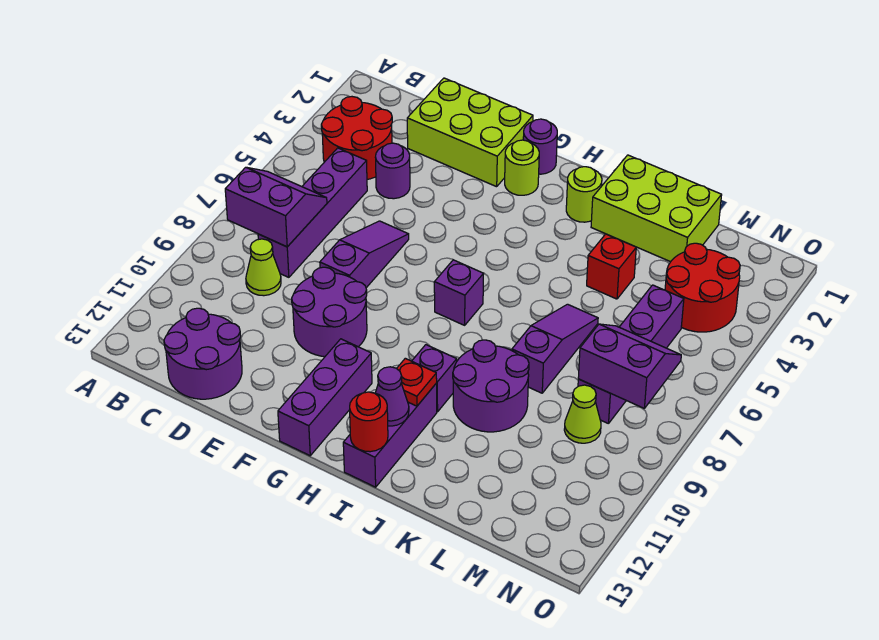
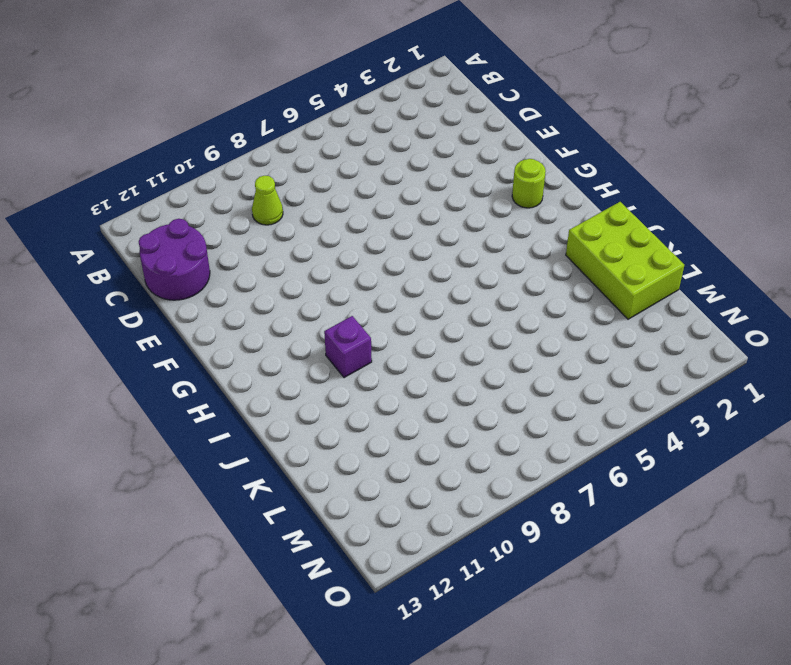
none -> red 2x2 round brick [321,97,392,180]
none -> purple 1x4 brick [258,148,367,277]
none -> lime 2x3 brick [407,78,533,187]

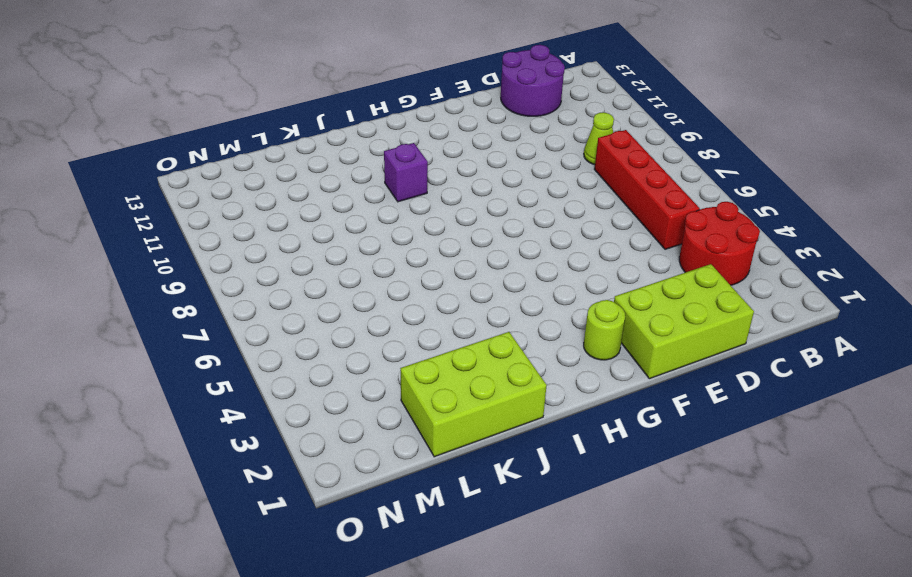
red 1x4 brick [594,130,700,249] -> purple 1x4 brick [258,148,367,277]
none -> purple 1x1 round brick [376,143,410,199]
none -> purple 1x3 slope [320,221,409,288]
none -> purple 2x2 round brick [292,267,367,357]

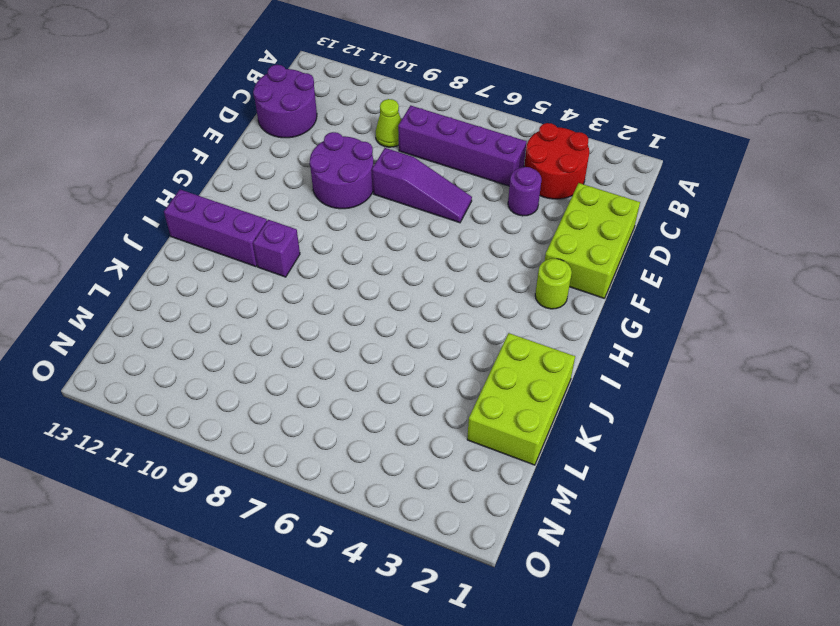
none -> purple 1x1 round brick [523,119,557,174]
none -> purple 1x3 brick [278,339,372,456]
none -> purple 1x1 brick [434,260,483,325]

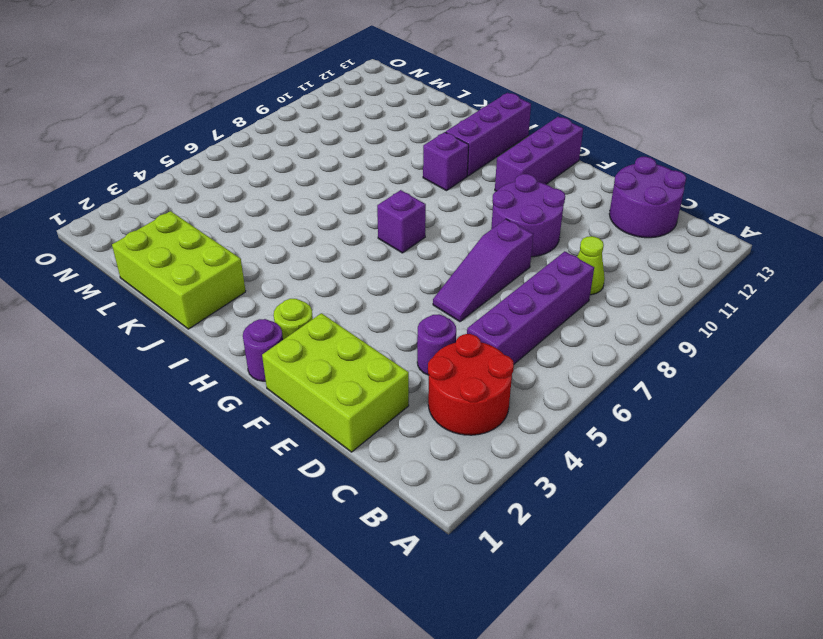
none -> lime 1x1 round brick [566,167,602,222]
none -> purple 2x2 round brick [453,340,529,432]
none -> red 1x1 brick [587,234,636,299]

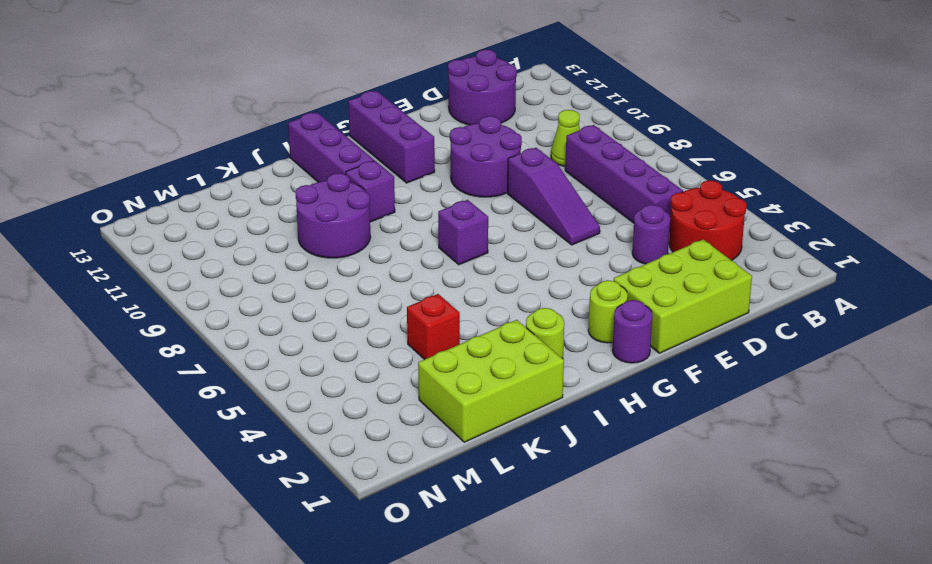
none -> purple 1x3 slope [512,304,598,393]
none -> red 2x2 round brick [665,243,740,332]
none -> purple 1x4 brick [578,285,684,424]

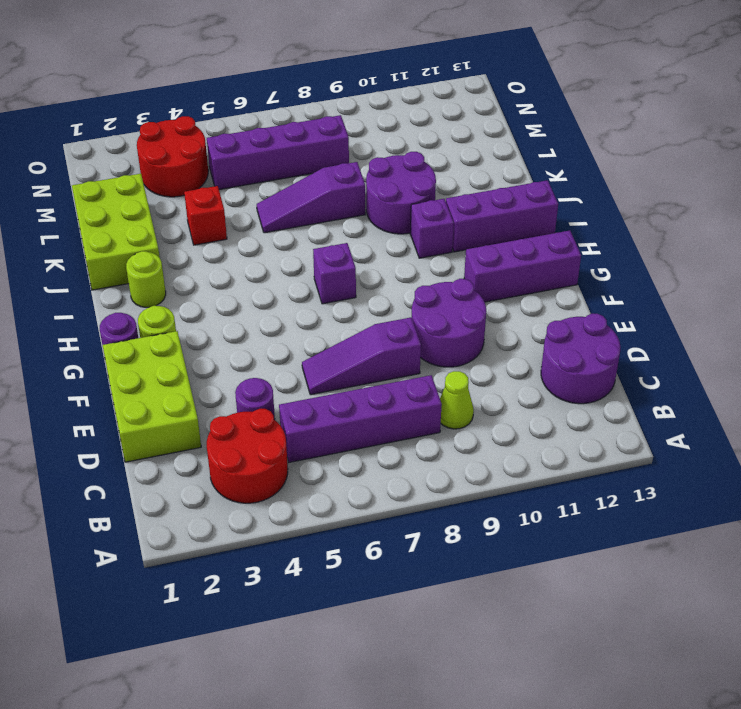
none -> lime 1x1 cone [564,385,601,443]
none -> purple 2x2 slope [225,167,327,247]
none -> red 1x1 plate [397,358,437,406]

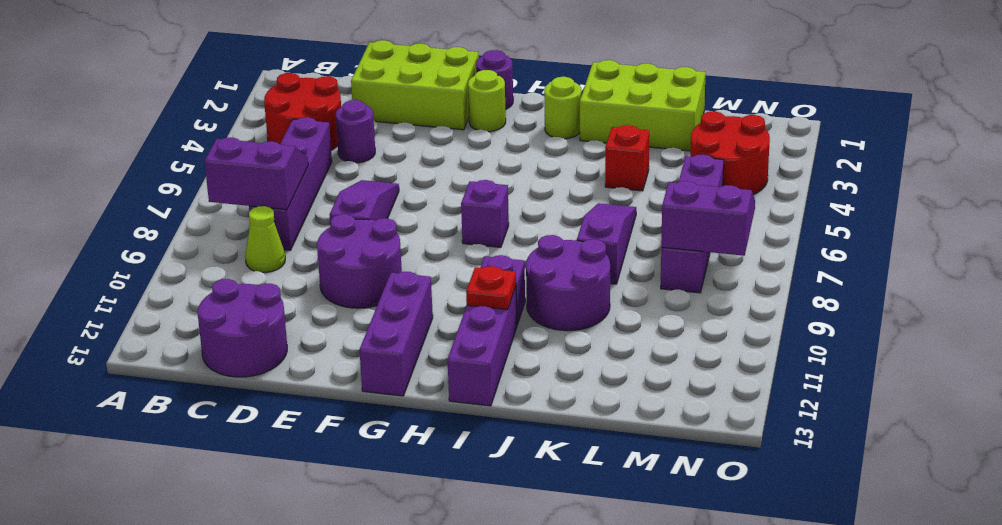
none -> lime 1x1 cone [564,385,601,443]
none -> purple 1x1 cone [376,367,409,426]
none -> red 1x1 round brick [350,392,388,452]

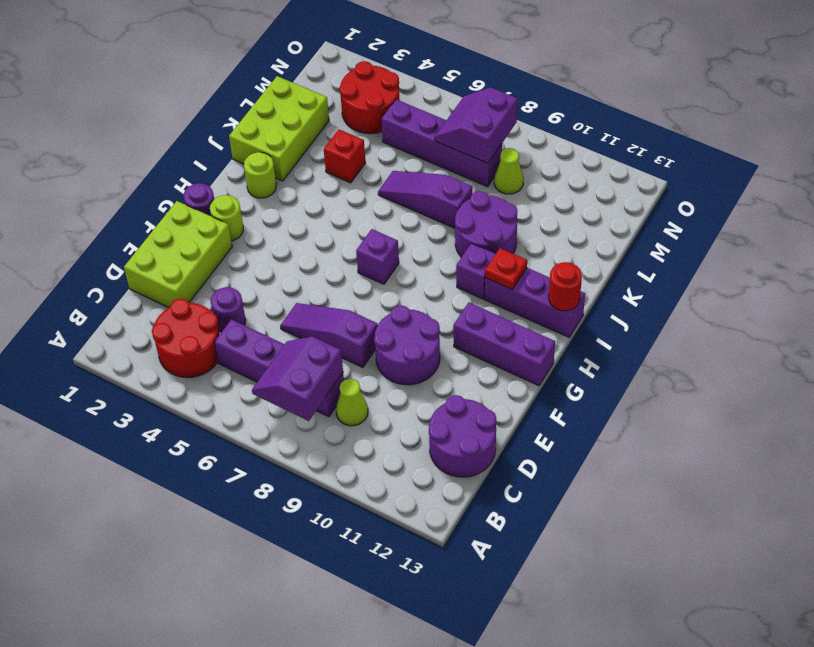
none -> purple 1x1 cone [376,367,409,426]

